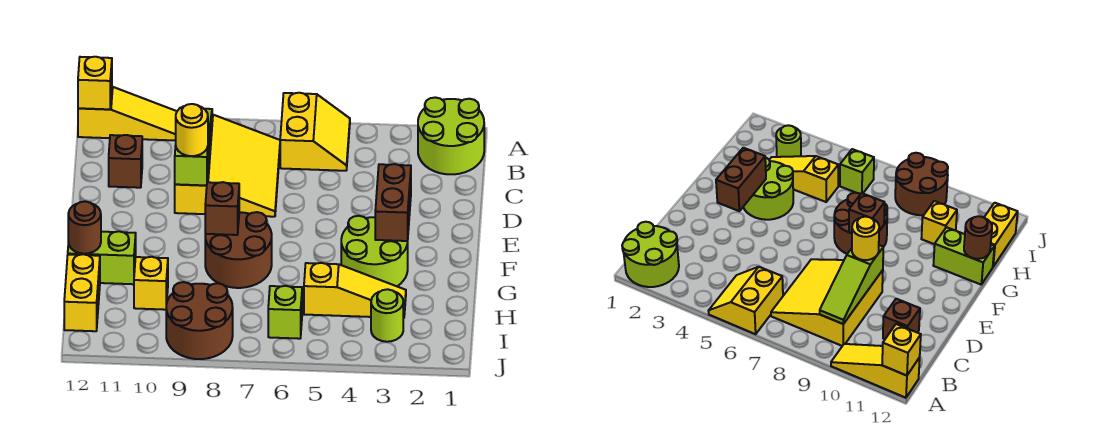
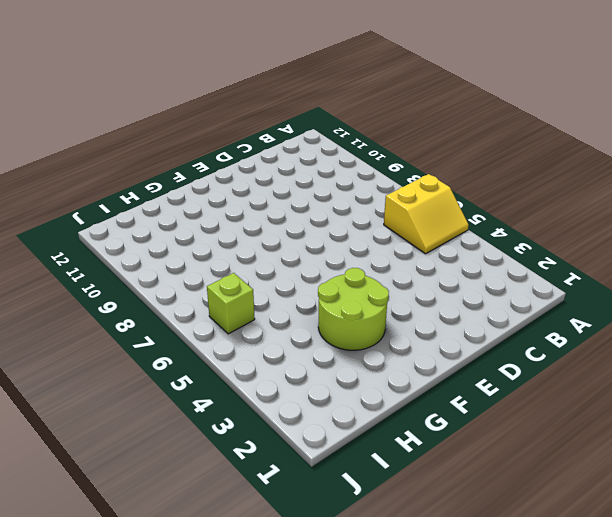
none -> lime 2x2 round brick [418,97,484,174]
none -> yellow 1x3 slope [78,87,177,141]
none -> yellow 3x3 slope [175,115,280,217]

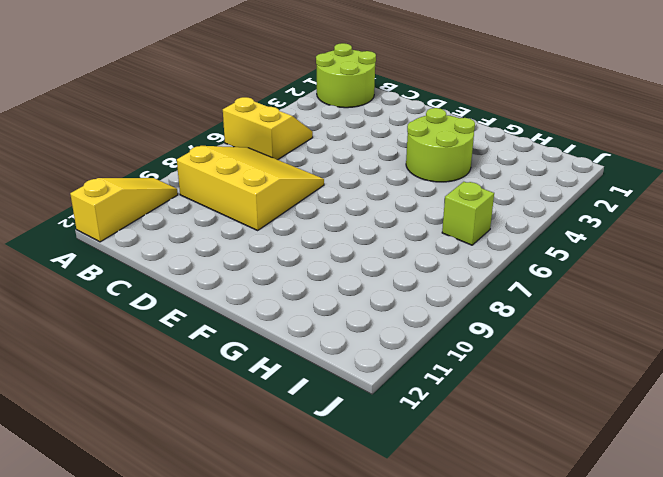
none -> brown 1x1 brick [109,135,142,188]
none -> brown 2x2 round brick [205,212,272,288]
none -> lime 1x2 brick [68,231,136,284]

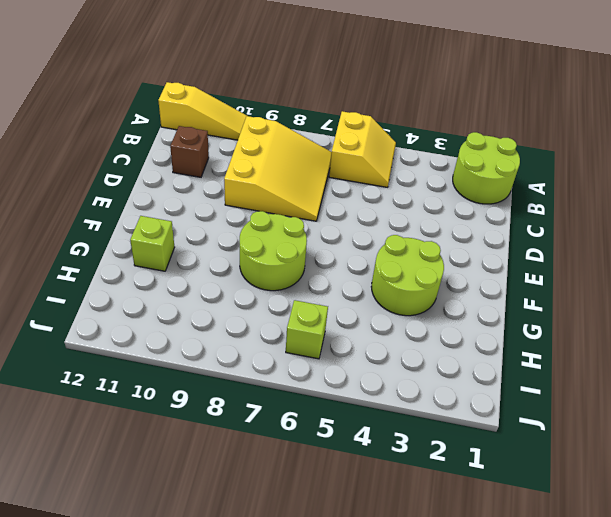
lime 2x2 round brick [240,211,307,291] -> brown 2x2 round brick [205,212,272,288]
lime 1x1 brick [130,216,175,271] -> lime 1x2 brick [68,231,136,284]
none -> yellow 1x3 slope [304,263,406,318]
none -> yellow 1x1 brick [134,257,168,310]
none -> yellow 1x2 brick [64,254,100,331]

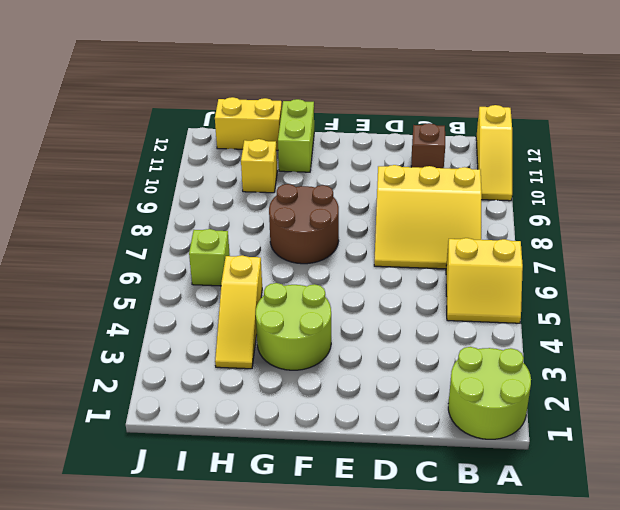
none -> lime 1x1 round brick [371,289,403,342]
none -> brown 2x2 round brick [166,282,233,359]
none -> yellow 1x1 brick [78,57,112,109]

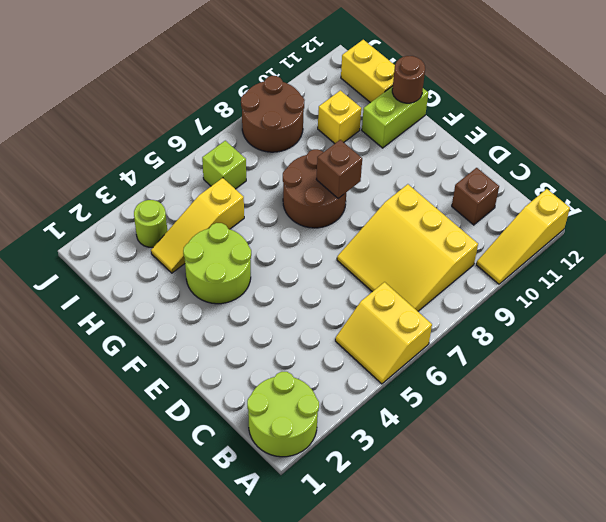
none -> yellow 1x1 brick [78,57,112,109]
none -> lime 1x3 slope [175,109,212,185]
none -> brown 1x2 brick [375,164,411,241]

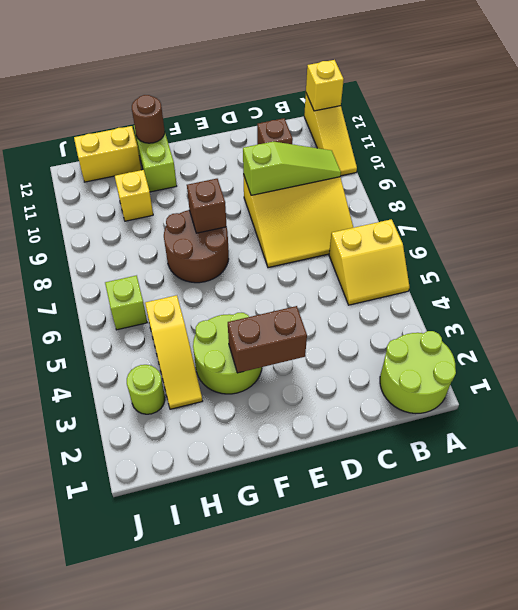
none -> brown 2x2 round brick [166,282,233,359]
none -> yellow 1x1 round brick [176,104,208,156]

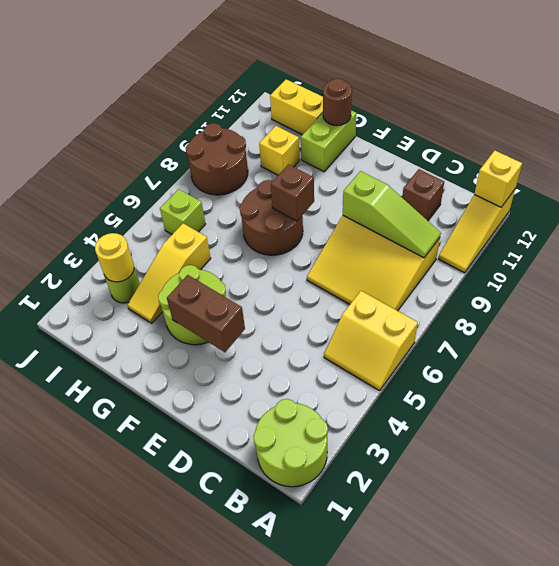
yellow 1x1 round brick [95,233,134,282] -> yellow 1x1 round brick moved to [176,104,208,156]

